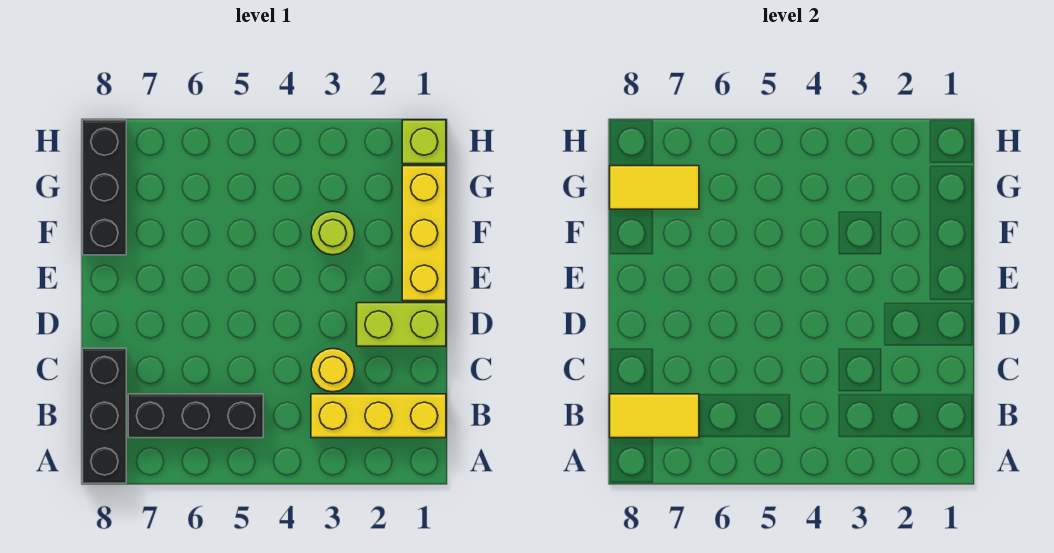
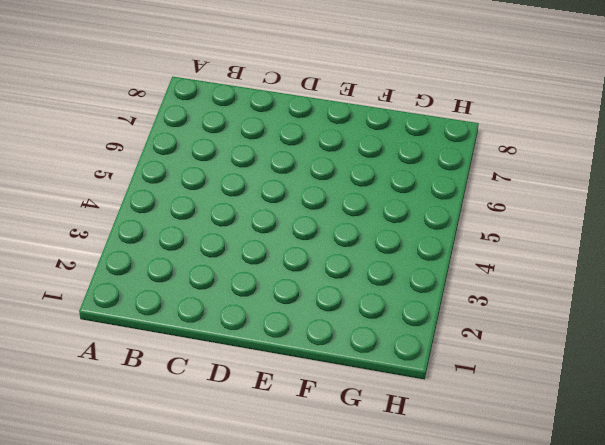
none -> black 1x3 brick [83,348,126,483]
none -> yellow 1x3 brick [311,394,446,438]

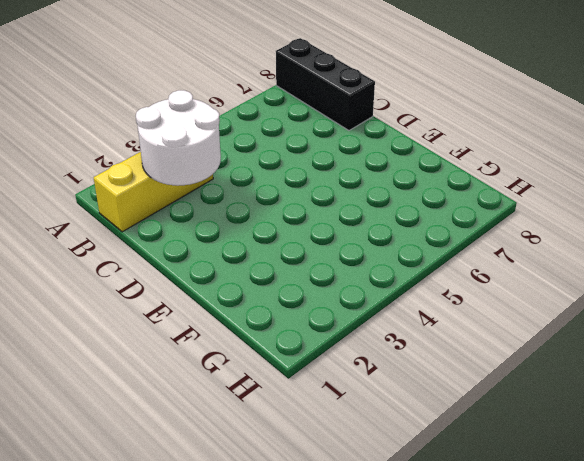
white 2x2 round brick [136,90,221,186] -> none
none -> black 1x3 brick [128,394,263,438]
none -> yellow 1x1 round brick [311,348,355,392]

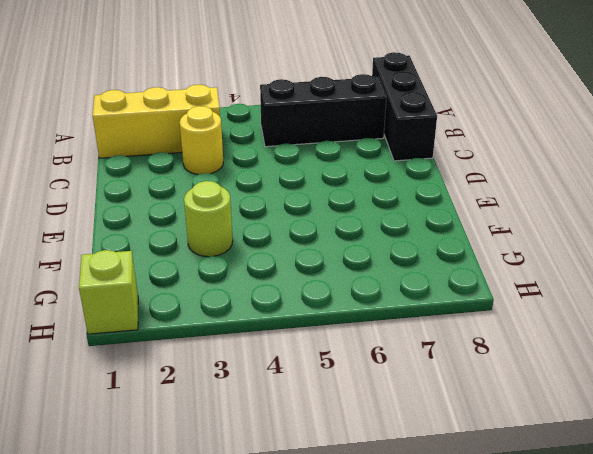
none -> lime 1x2 brick [357,303,446,346]
none -> yellow 1x3 brick [402,166,446,301]

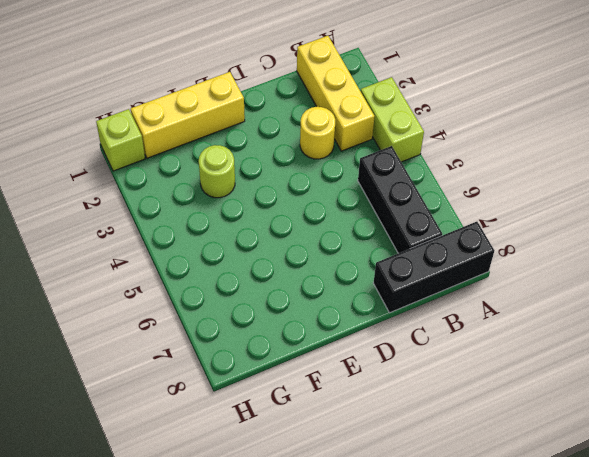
lime 1x2 brick [361,77,424,162] -> lime 1x2 brick moved to [357,303,446,346]
none -> black 1x3 brick [83,120,126,255]
none -> yellow 1x2 tile [610,394,699,438]

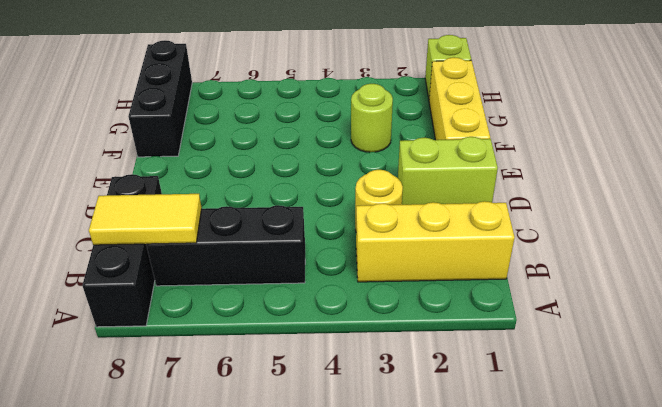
none -> yellow 1x2 tile [610,166,699,209]

